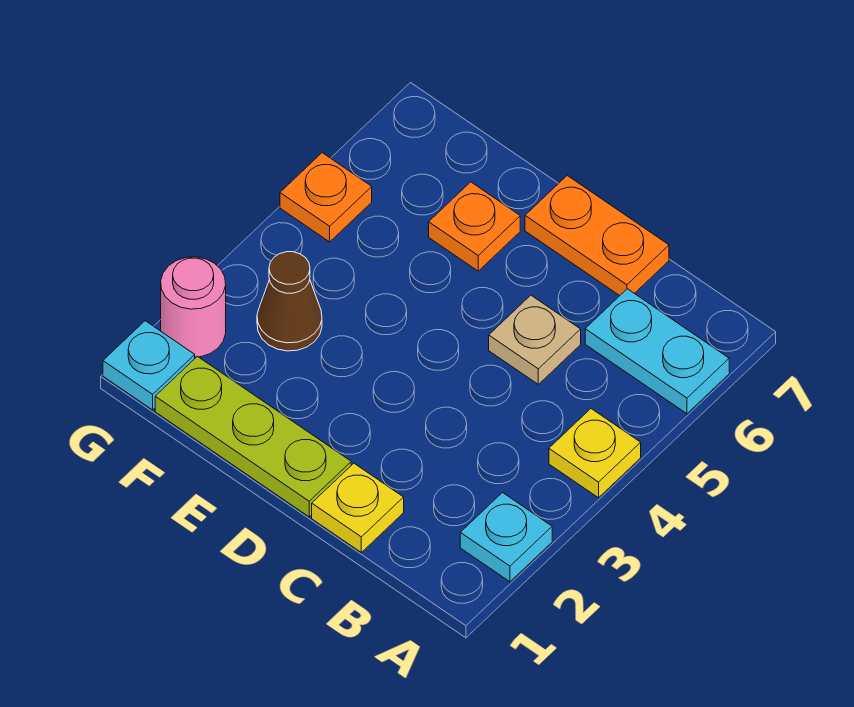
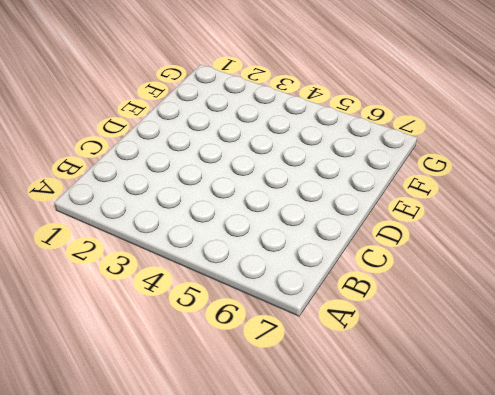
none -> cyan 1x1 plate [460,493,552,582]
none -> yellow 1x1 plate [549,409,641,498]
none -> cyan 1x2 plate [585,289,729,414]

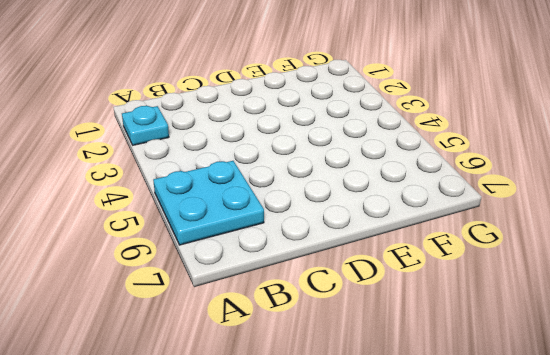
cyan 2x2 plate [153,161,264,245] -> cyan 1x2 plate [585,289,729,414]
none -> yellow 1x1 plate [549,409,641,498]
none -> yellow 1x1 plate [312,463,404,552]
none -> tan 1x1 plate [489,295,581,384]

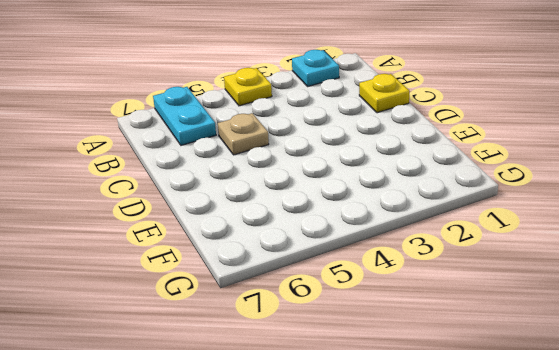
none -> orange 1x2 plate [525,176,669,296]
none -> lime 1x3 plate [155,356,351,517]
none -> orange 1x1 plate [429,182,520,271]

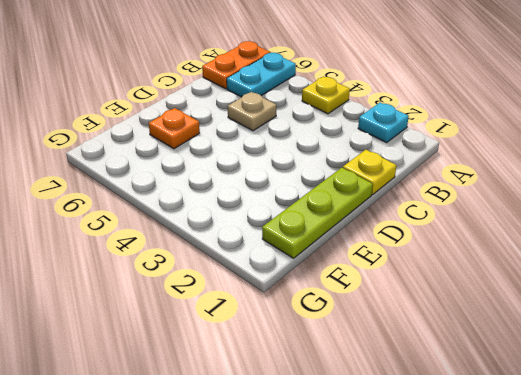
orange 1x2 plate [202,41,271,89] -> orange 1x2 plate moved to [525,176,669,296]
none -> brown 1x1 cone [257,252,322,351]
none -> cyan 1x1 plate [103,321,195,410]
none -> pink 1x1 round brick [161,257,226,357]

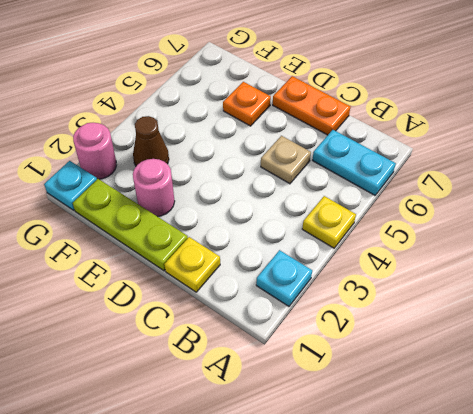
pink 1x1 round brick [133,159,175,217] -> none
none -> orange 1x1 plate [280,153,372,242]

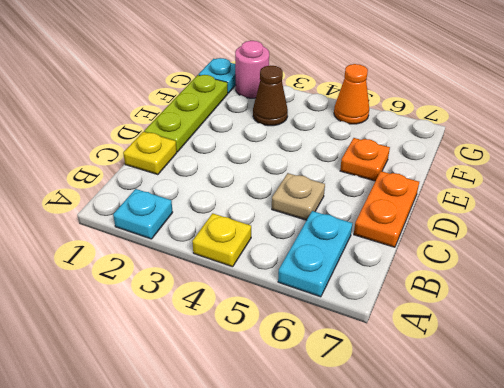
orange 1x1 cone [334,64,369,124] -> orange 1x1 plate [280,153,372,242]

